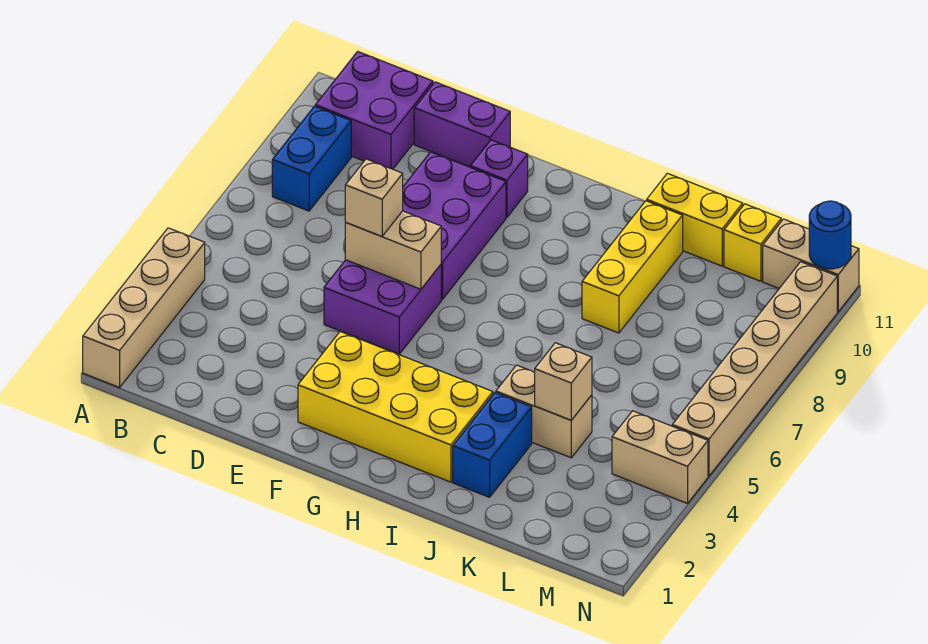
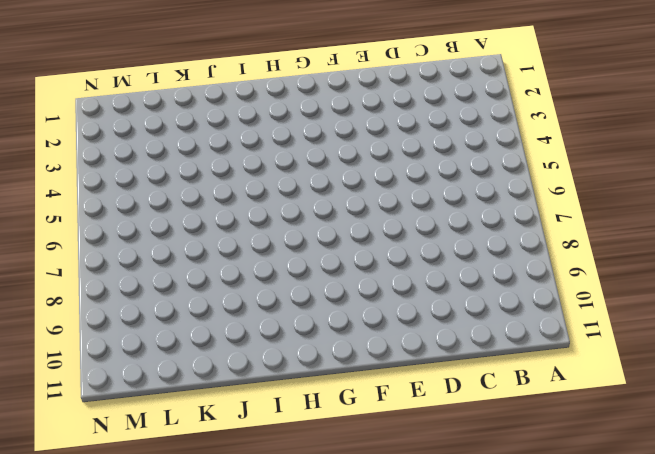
none -> tan 1x4 brick [83,228,205,388]
none -> blue 1x2 brick [272,106,351,211]
none -> purple 2x2 brick [315,51,433,169]

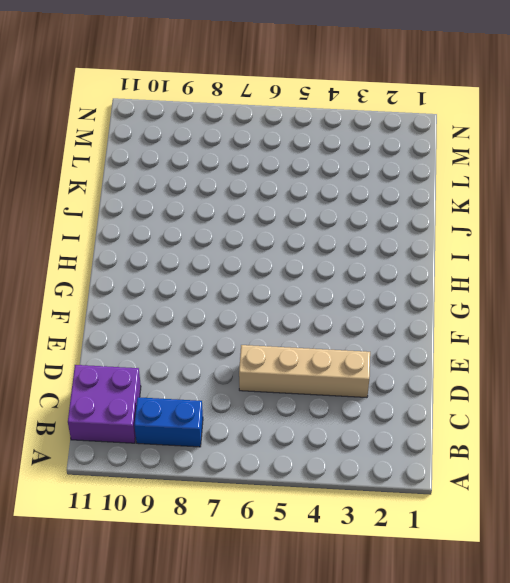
tan 1x4 brick [239,345,370,398] -> tan 1x4 brick moved to [83,228,205,388]
none -> purple 1x2 brick [414,82,510,167]
none -> purple 2x2 brick [324,260,441,354]
none -> purple 2x3 brick [403,152,506,299]

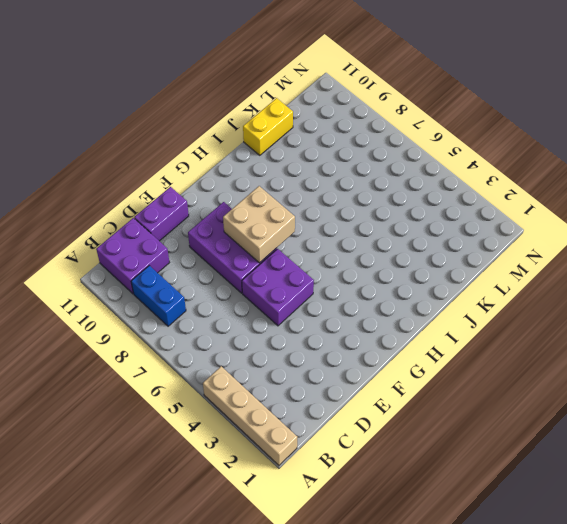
tan 2x2 brick [223,186,295,263] -> none
none -> yellow 2x4 brick [298,331,493,482]
none -> purple 1x1 brick [470,140,528,217]
none -> blue 1x2 brick [453,393,532,497]

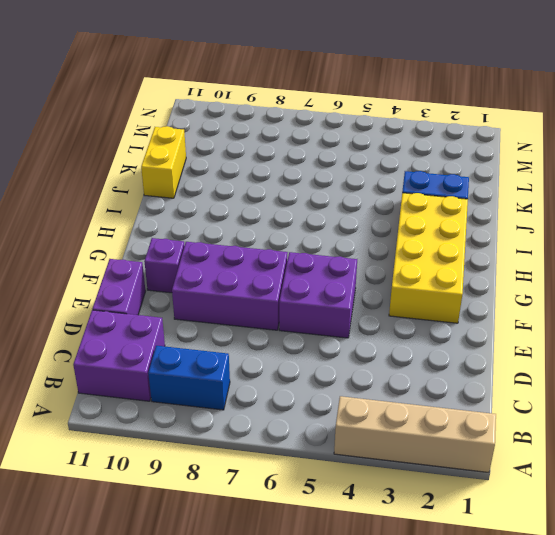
none -> tan 1x2 brick [496,365,592,458]
none -> yellow 1x3 brick [582,201,683,333]
none -> yellow 1x1 brick [724,204,781,281]

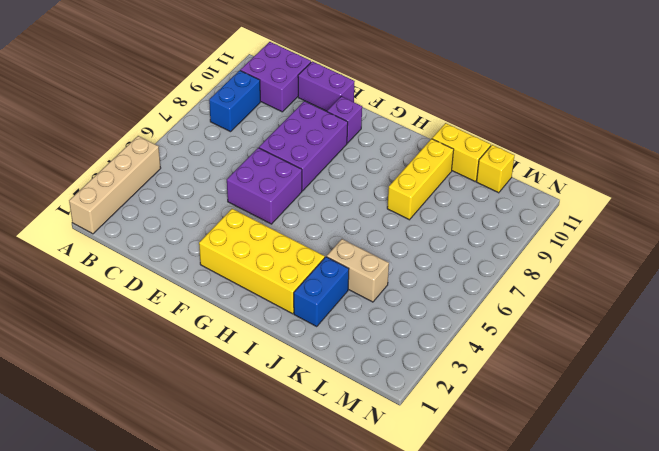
none -> tan 1x2 brick [612,411,708,504]
none -> tan 1x2 brick [763,219,859,312]
none -> tan 1x6 brick [672,262,837,476]

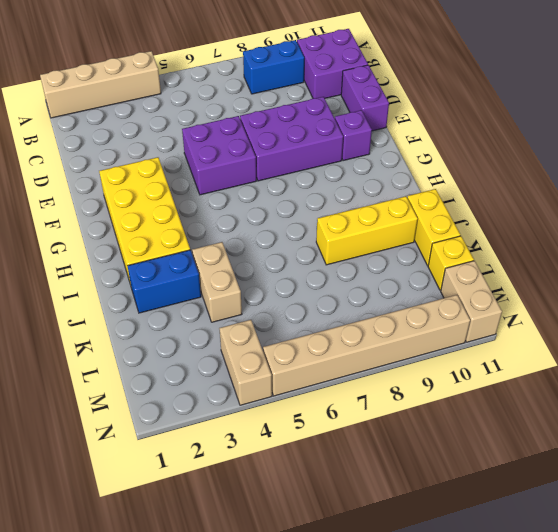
none -> tan 1x2 brick [345,211,441,289]
none -> tan 1x1 brick [535,343,592,420]
none -> blue 1x1 round brick [809,201,851,269]

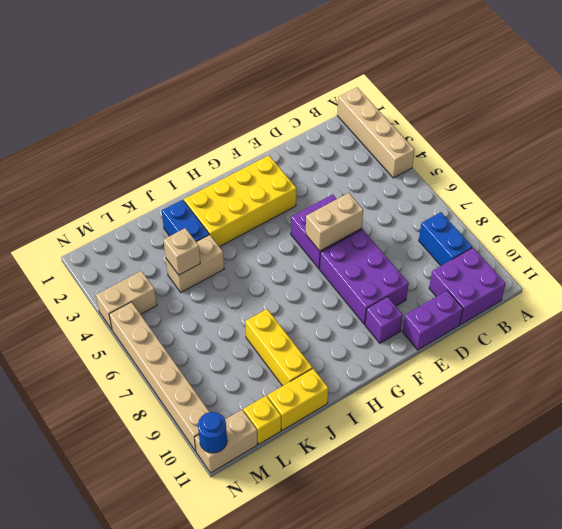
none -> tan 1x1 brick [345,159,403,236]

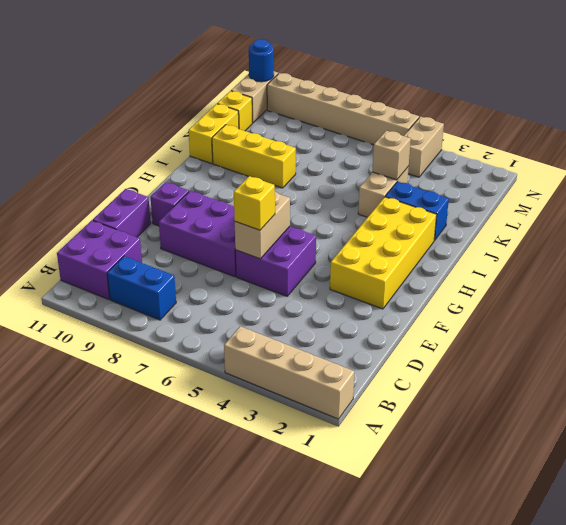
yellow 1x1 brick [234,176,275,230] -> tan 1x1 brick [345,159,403,236]

